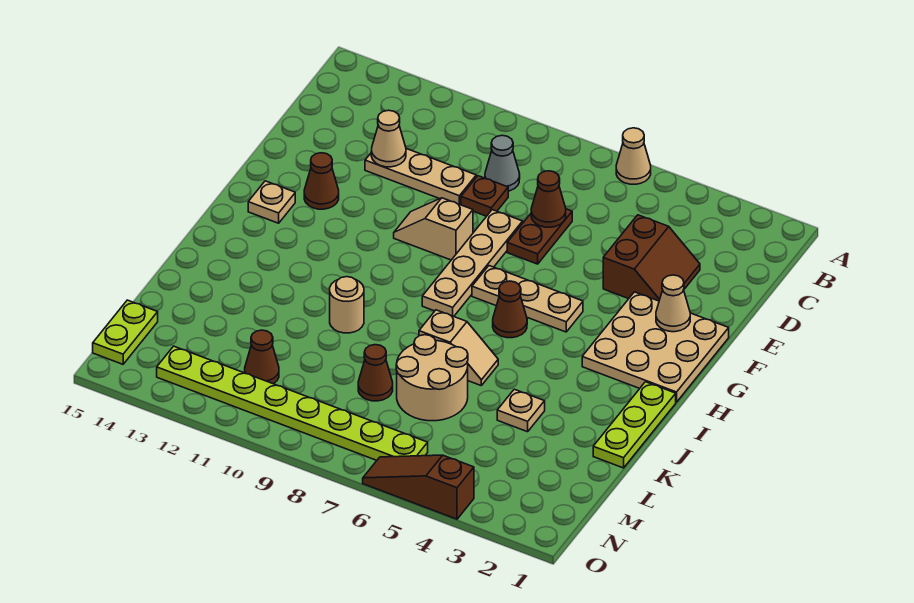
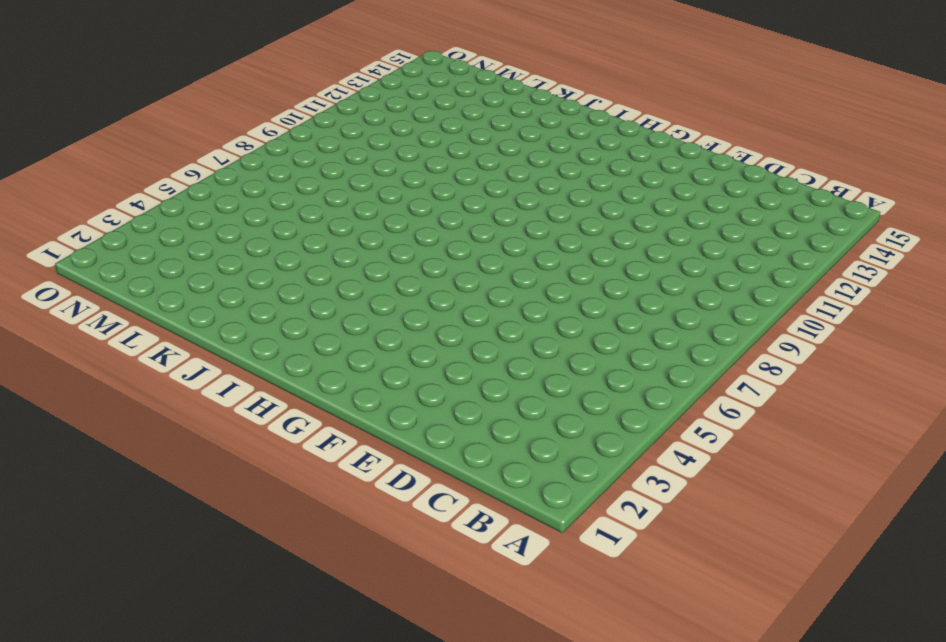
none -> tan 1x1 cone [616,128,651,184]
none -> grey 1x1 cone [485,135,520,191]
none -> brown 2x2 slope [603,215,700,301]

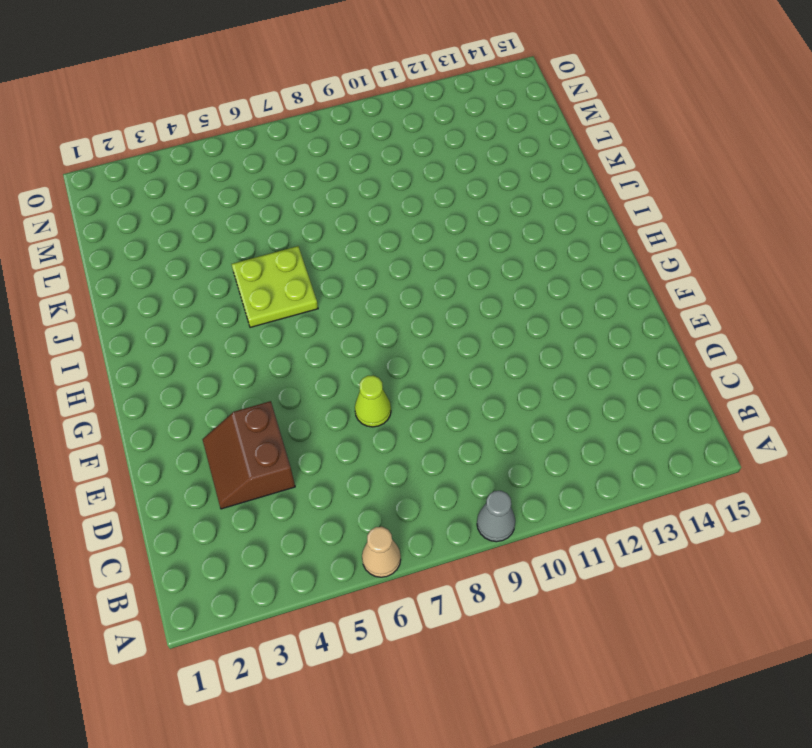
grey 1x1 cone [477,491,515,542] -> grey 1x1 cone moved to [485,135,520,191]
lime 1x1 cone [355,375,391,427] -> brown 1x2 plate [507,209,572,264]
lime 2x2 plate [232,246,318,327] -> tan 1x2 slope [419,310,498,385]
none -> brown 1x1 plate [461,176,508,216]
none -> tan 1x3 plate [365,149,476,205]
none -> tan 1x4 plate [422,210,523,316]

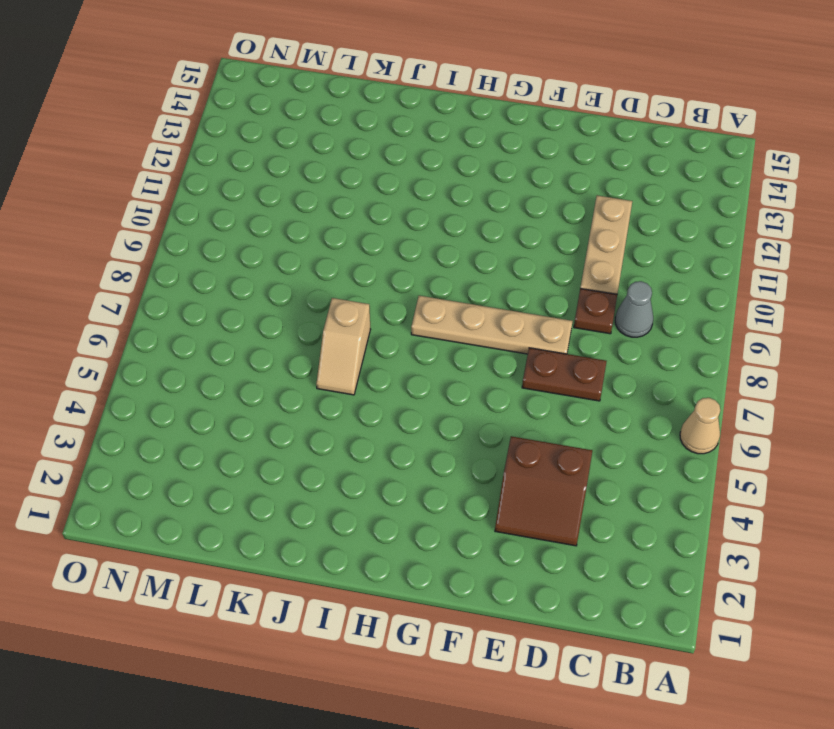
none -> tan 3x3 plate [582,292,729,402]
none -> tan 1x2 slope [394,198,473,260]
none -> brown 1x1 cone [304,153,339,209]

